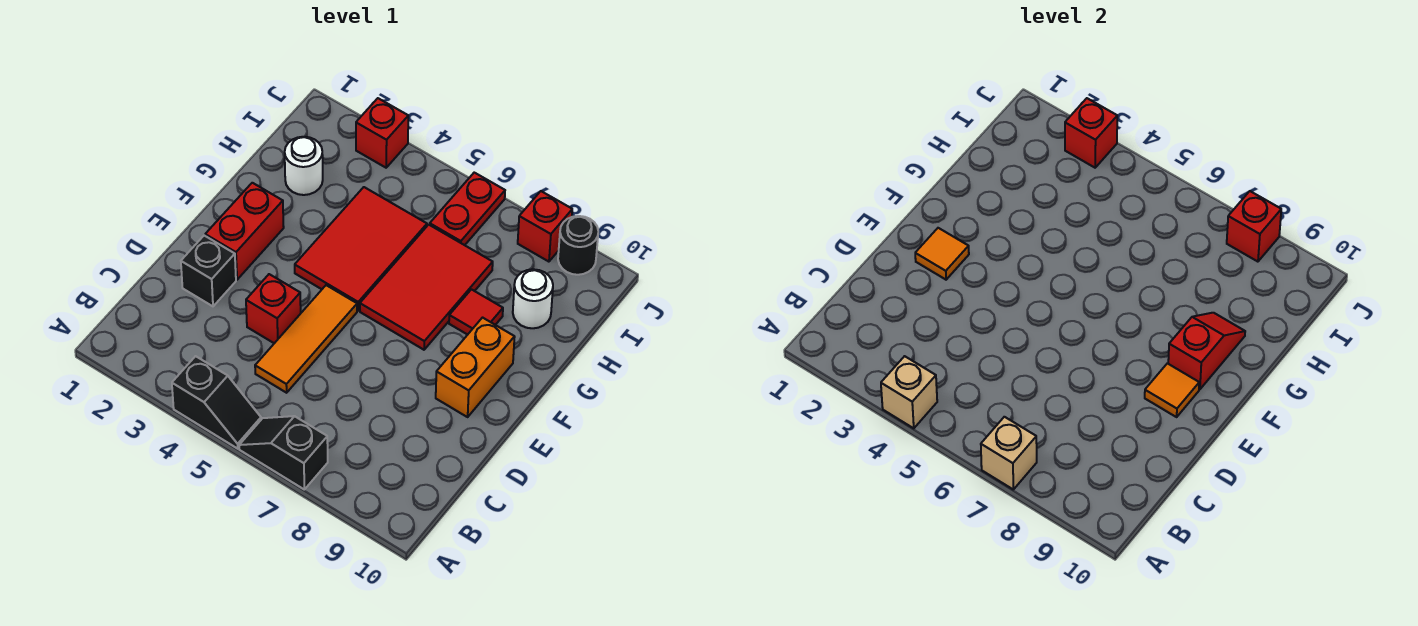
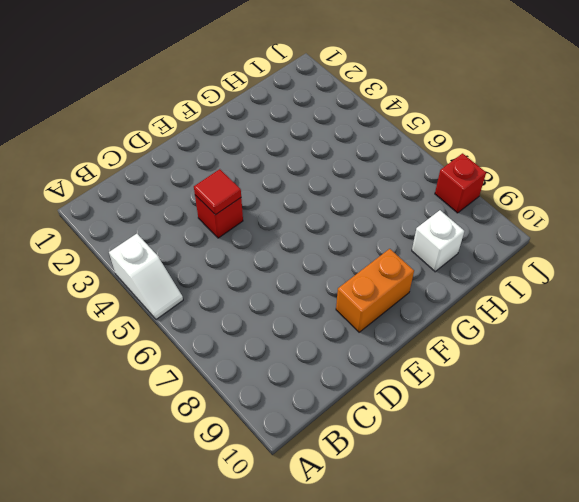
white 1x2 slope [109,234,183,319] -> black 1x2 slope [172,356,261,449]
red 1x1 tile [194,169,241,215] -> red 1x1 tile moved to [449,289,503,335]
white 1x1 brick [412,210,464,272] -> white 1x1 round brick [513,269,553,328]
none -> black 1x2 slope [239,416,328,489]
none -> orange 1x3 tile [255,285,357,393]
none -> black 1x1 brick [181,236,236,306]

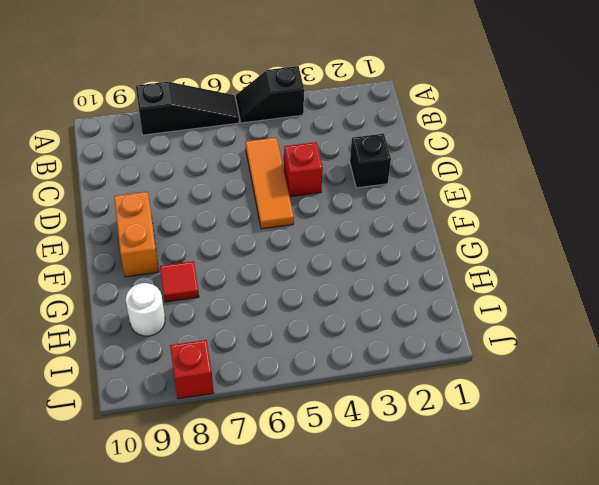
black 1x3 slope [136,82,239,135] -> black 1x2 slope [239,416,328,489]
none -> red 1x2 brick [205,183,284,280]
none -> red 2x3 tile [295,187,427,311]
none -> red 2x3 tile [360,225,493,350]

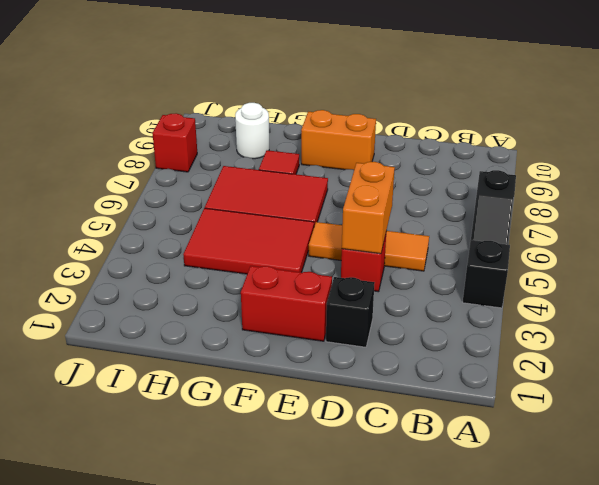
orange 1x2 brick [342,162,395,254] -> none
none -> white 1x1 round brick [285,137,323,195]
none -> red 1x2 plate [430,173,505,245]
none -> red 1x1 brick [356,98,408,168]

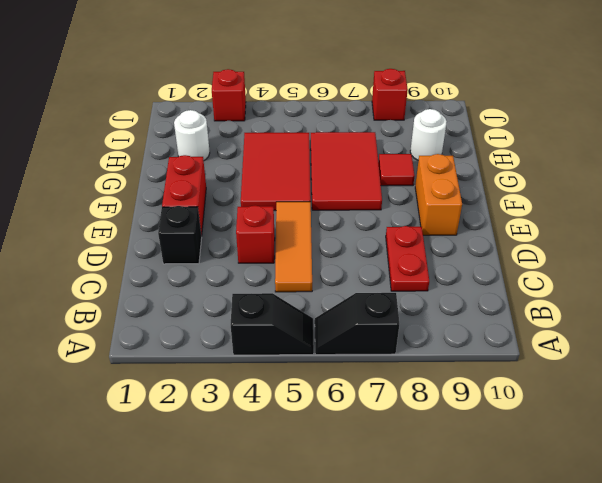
red 1x2 plate [386,226,429,291] -> red 1x2 plate moved to [430,173,505,245]
none -> black 1x1 round brick [558,216,598,275]
none -> tan 1x1 brick [881,356,937,428]
none -> tan 1x1 brick [981,417,1037,489]

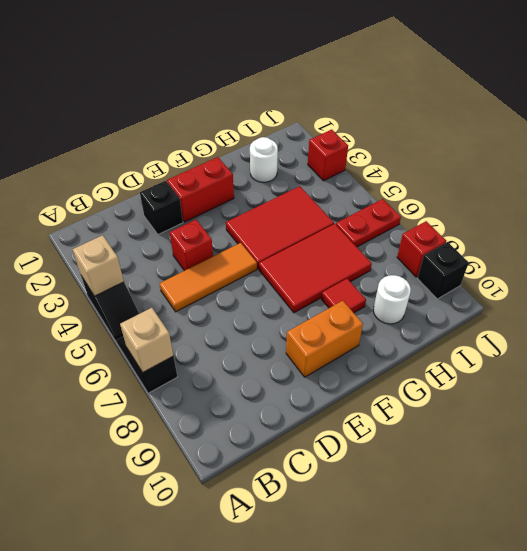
black 1x1 brick [417,242,469,299] -> black 1x1 round brick [558,216,598,275]
none -> orange 1x1 tile [915,228,969,280]
none -> orange 1x1 tile [1145,363,1199,417]
none -> red 1x2 slope [1168,313,1245,389]

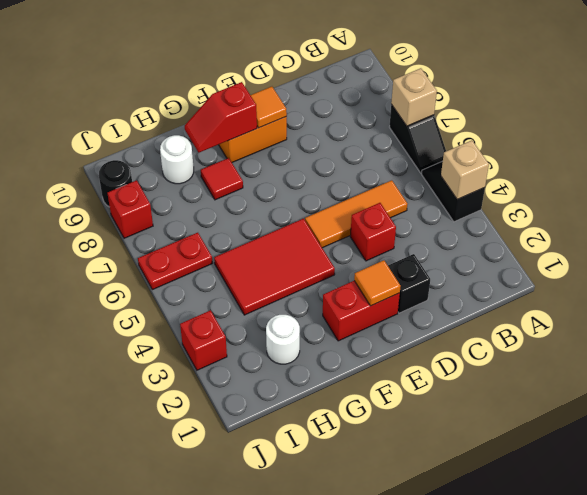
none -> red 2x3 tile [360,225,493,350]
none -> red 1x1 brick [1065,98,1117,168]
none -> red 1x1 brick [1227,191,1281,262]

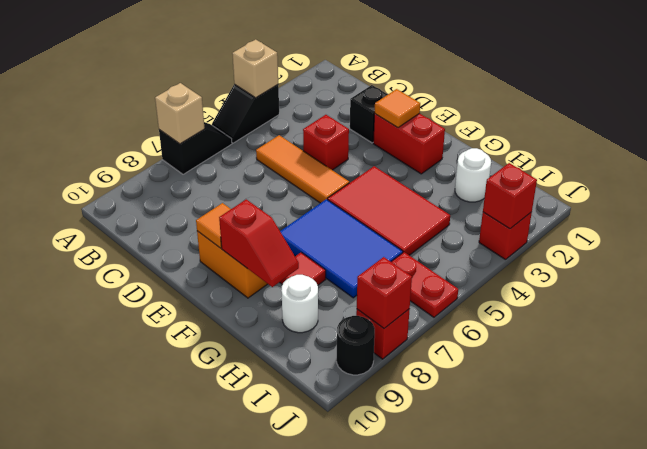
blue 2x3 tile [280,199,403,298] -> red 2x3 tile [360,225,493,350]

